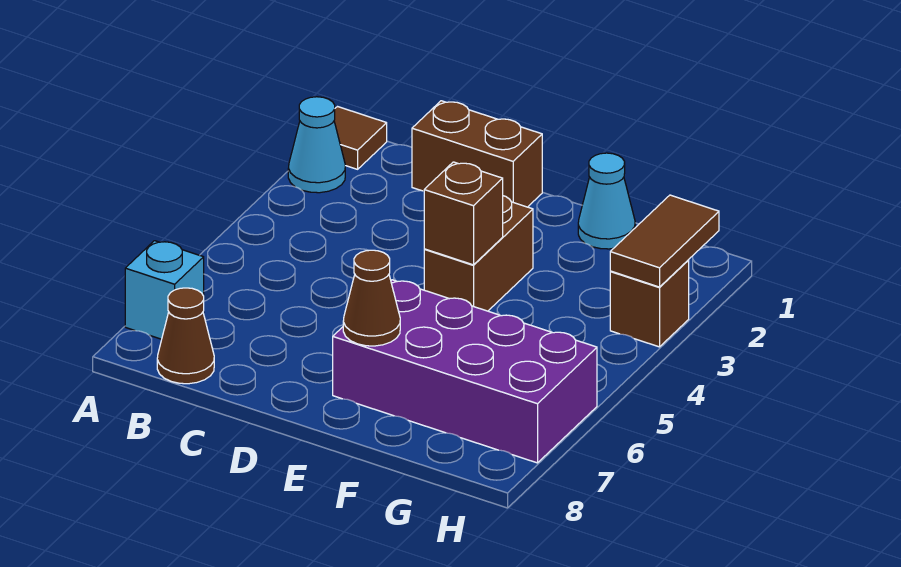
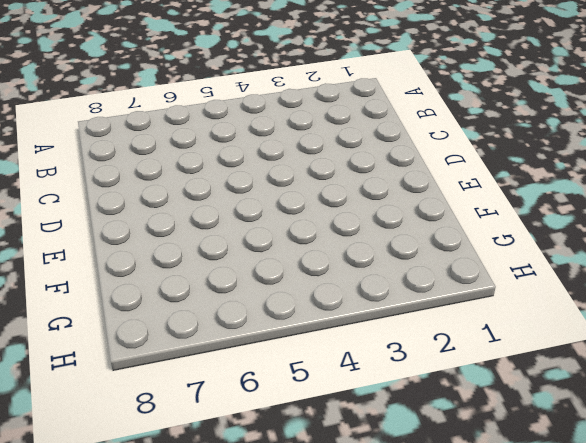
none -> brown 1x1 tile [334,107,387,169]
none -> cyan 1x1 cone [288,97,345,193]
none -> cyan 1x1 brick [125,241,204,339]

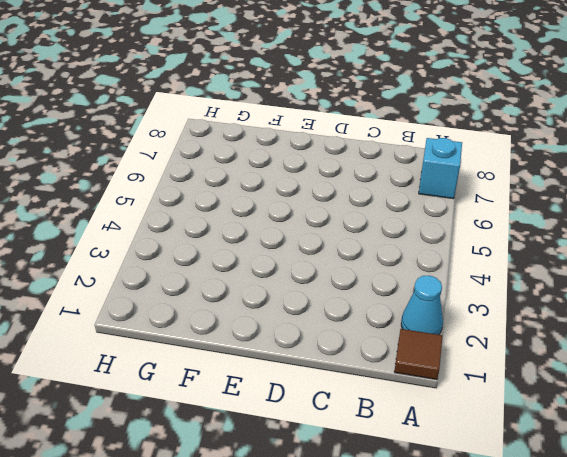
none -> brown 1x1 cone [157,288,214,384]
none -> brown 1x2 brick [412,101,542,207]
none -> brown 1x2 brick [424,196,533,311]

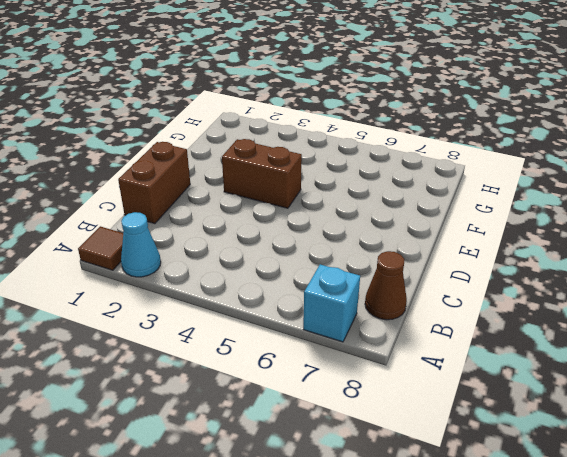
none -> purple 2x4 brick [333,280,597,463]
none -> cyan 1x1 cone [578,153,635,249]
none -> brown 1x1 brick [610,260,689,347]

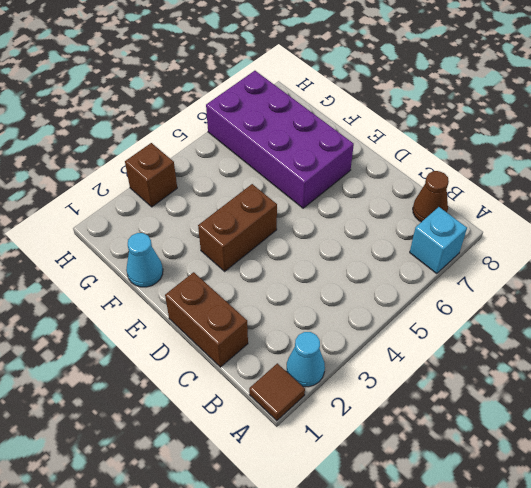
none -> brown 1x1 brick [424,162,503,265]
none -> brown 1x1 cone [343,250,400,346]
none -> brown 1x2 tile [610,195,719,287]

